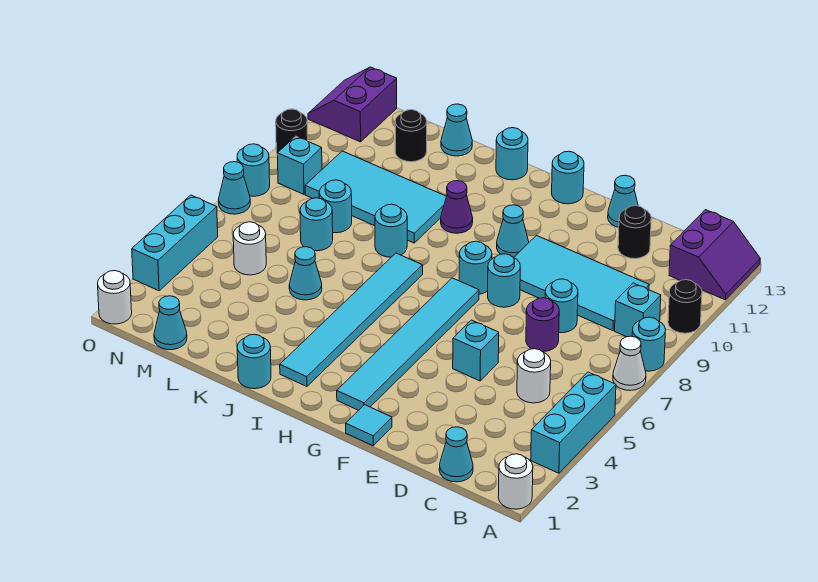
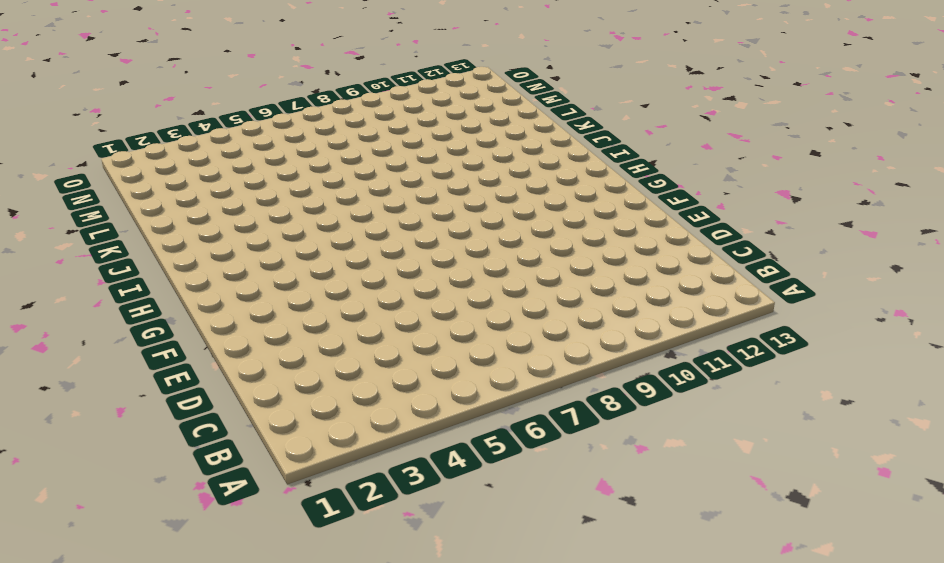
none -> white 1x1 round brick [498,454,533,509]
none -> cyan 1x3 brick [531,372,616,473]
none -> white 1x1 cone [613,336,646,391]
none -> cyan 1x1 round brick [632,317,666,371]

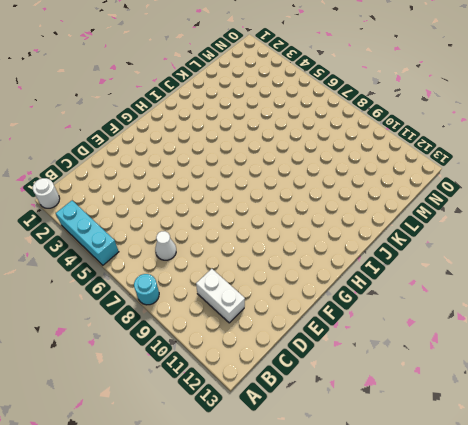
white 1x1 cone [155,231,176,260] -> white 1x1 cone moved to [613,336,646,391]
white 1x2 brick [196,269,245,323] -> cyan 2x4 tile [514,236,649,331]
none -> black 1x1 round brick [668,280,702,333]
none -> purple 2x2 slope [669,210,760,300]
none -> cyan 1x1 brick [615,283,661,337]
none -> cyan 1x1 cone [439,427,473,482]

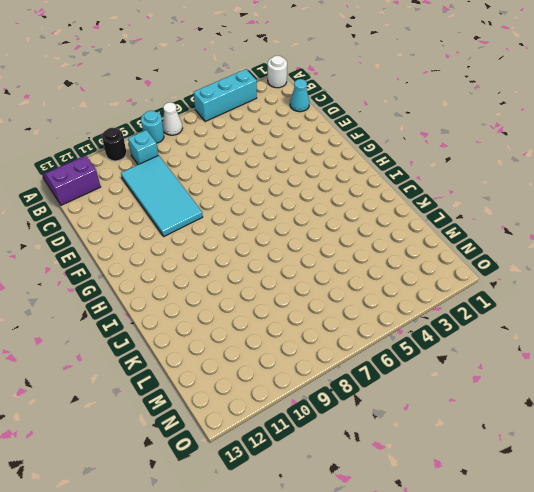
none -> white 1x1 round brick [517,349,551,403]
none -> purple 1x1 round brick [526,298,559,352]
none -> cyan 1x1 round brick [545,279,578,333]
none -> black 1x1 round brick [618,206,651,259]

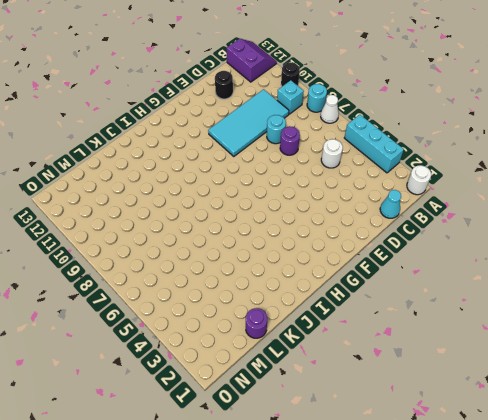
purple 1x1 round brick [246,308,267,338] -> none
none -> cyan 1x1 brick [453,320,499,381]
none -> cyan 1x1 cone [608,175,638,227]
none -> cyan 1x1 tile [346,405,392,446]
none -> cyan 1x1 round brick [488,254,520,307]

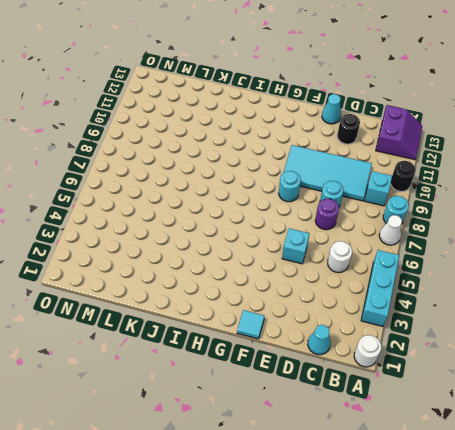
none -> cyan 1x6 tile [337,278,479,410]
none -> cyan 1x1 round brick [459,241,492,294]
none -> cyan 1x1 cone [497,205,529,258]
none -> cyan 1x1 round brick [552,151,584,204]

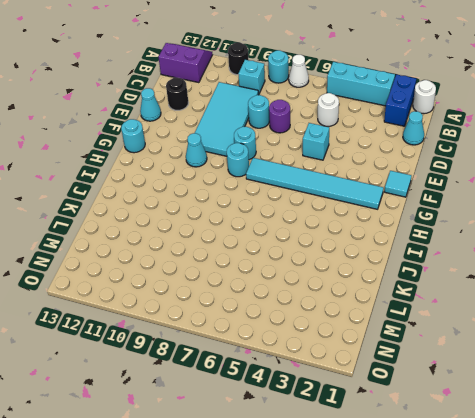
blue 1x2 brick [384,74,416,126] -> none
none -> cyan 1x6 tile [280,253,423,387]
none -> purple 1x1 cone [441,181,473,233]
none -> cyan 1x1 round brick [496,128,528,180]
none -> cyan 1x1 round brick [237,334,271,389]

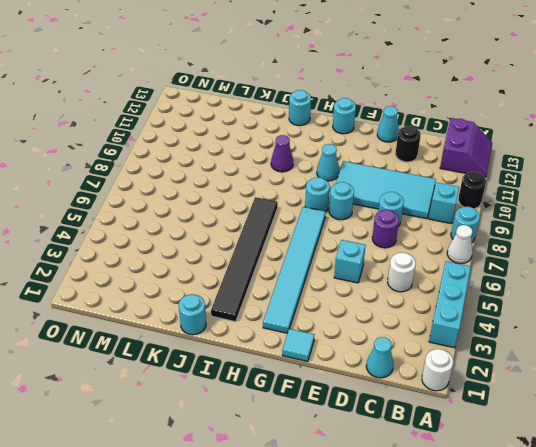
black 1x6 tile [211,197,278,322] -> cyan 1x6 tile [280,253,423,387]
none -> cyan 1x1 round brick [375,204,407,257]
none -> cyan 2x4 tile [305,151,447,243]
none -> cyan 1x1 cone [289,247,322,300]
none -> cyan 1x1 cone [441,104,472,156]

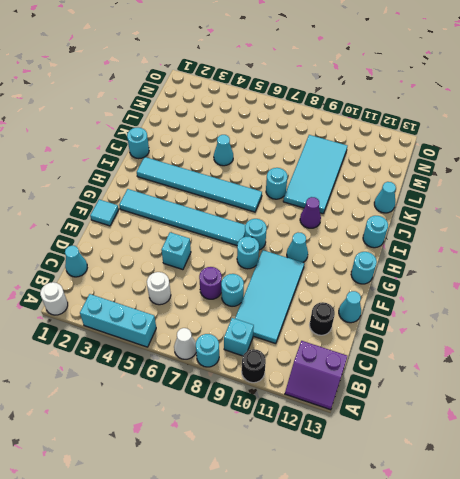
none -> cyan 1x1 round brick [300,198,333,251]
none -> cyan 1x1 round brick [319,180,352,233]
none -> black 1x1 round brick [395,110,427,162]
none -> cyan 1x1 cone [154,296,187,350]

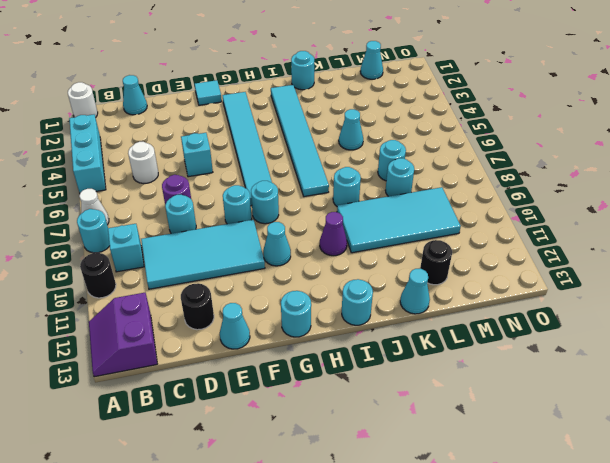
none -> white 1x1 round brick [233,222,266,275]
none -> cyan 1x1 brick [277,136,322,194]
none -> purple 2x2 slope [308,67,397,142]
none -> white 1x1 round brick [98,271,132,324]

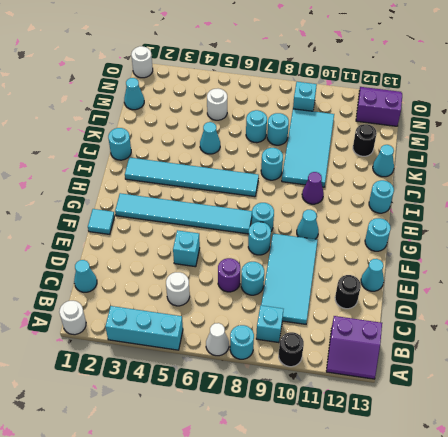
none -> cyan 1x3 brick [132,195,218,291]
none -> cyan 1x1 cone [219,162,250,214]
none -> cyan 1x1 round brick [237,144,270,196]
none -> black 1x1 round brick [276,109,308,155]

